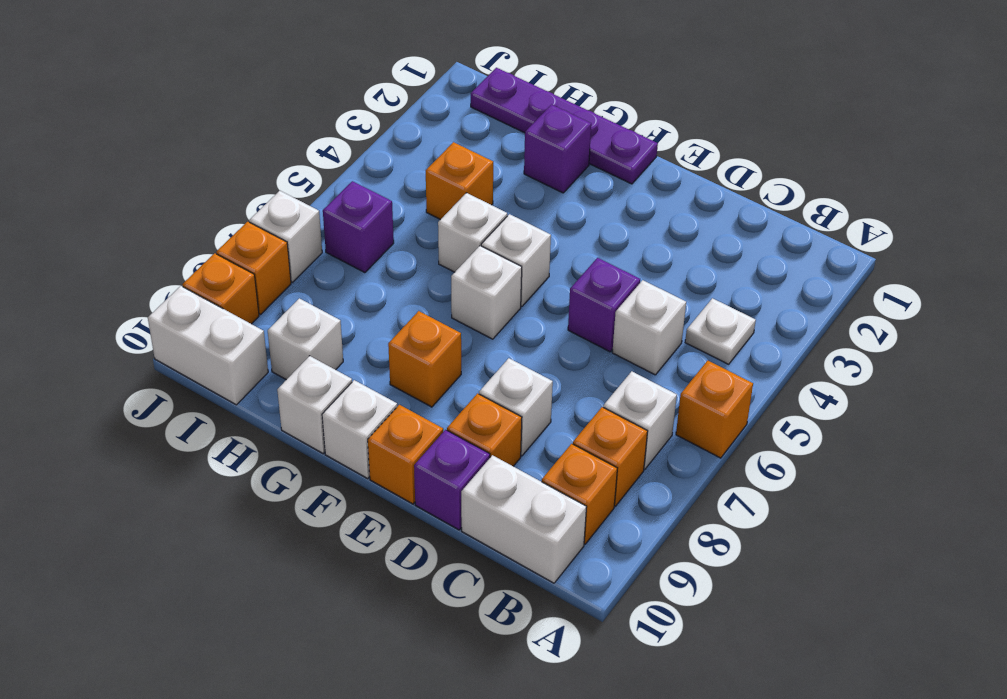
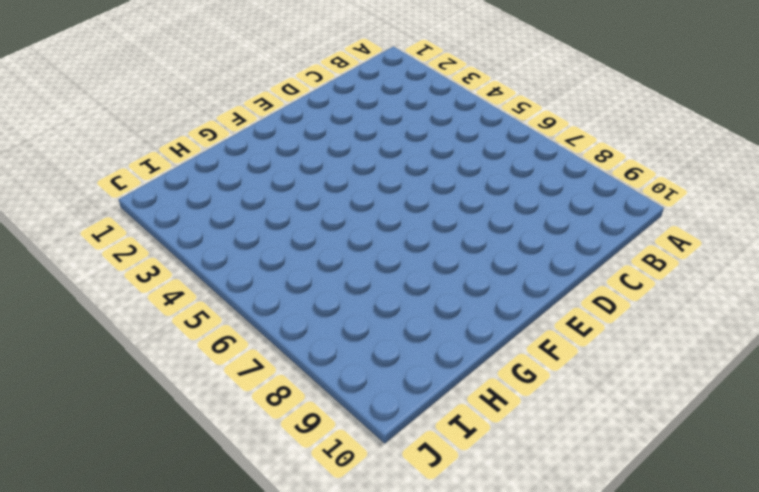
none -> orange 1x1 brick [676,361,753,458]
none -> white 1x1 plate [685,298,756,364]
none -> white 1x1 brick [603,371,677,469]

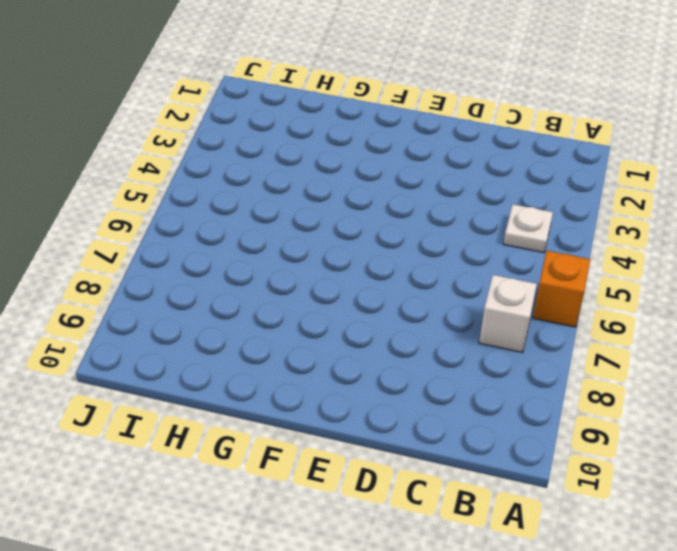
none -> orange 1x1 brick [573,407,648,506]
none -> orange 1x1 brick [542,444,617,544]
none -> white 1x2 brick [461,455,586,583]

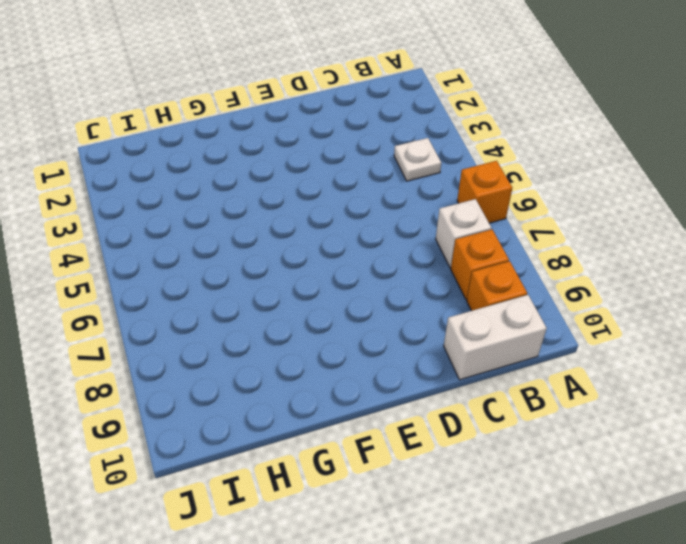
none -> white 1x1 brick [612,280,686,375]
none -> purple 1x1 brick [568,258,640,352]
none -> white 1x1 brick [479,358,553,456]

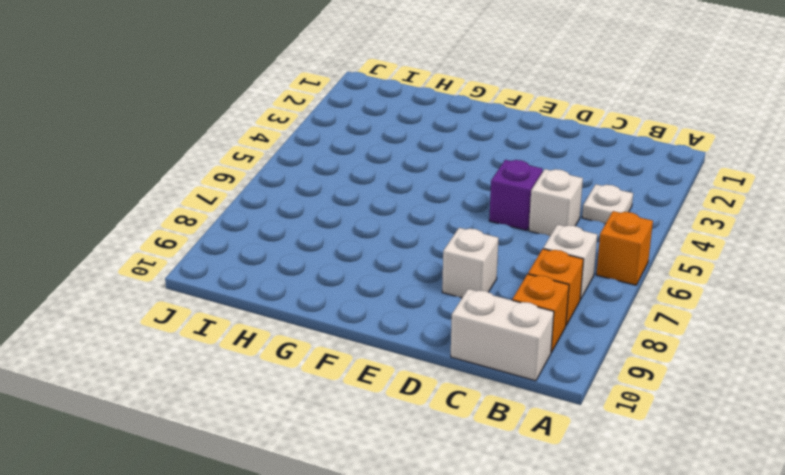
none -> orange 1x1 brick [447,393,522,466]
none -> purple 1x1 brick [414,430,490,530]
none -> orange 1x1 brick [368,405,443,504]

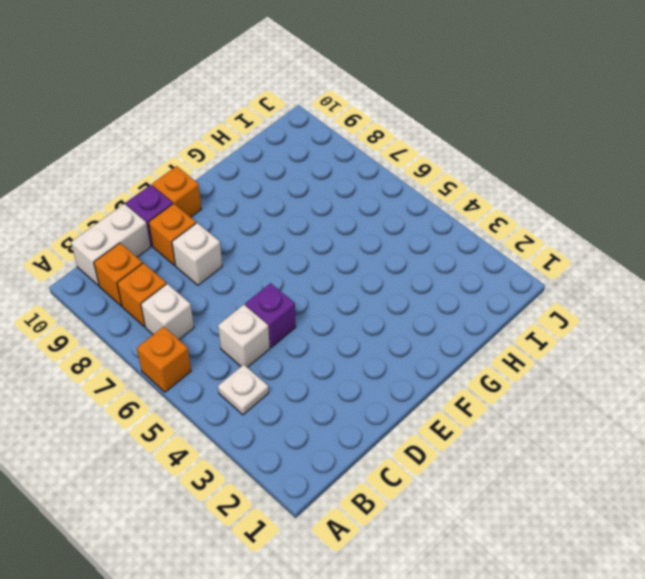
none -> purple 1x4 plate [471,68,658,184]
none -> white 1x1 brick [481,214,551,307]
none -> white 1x1 brick [451,246,522,339]

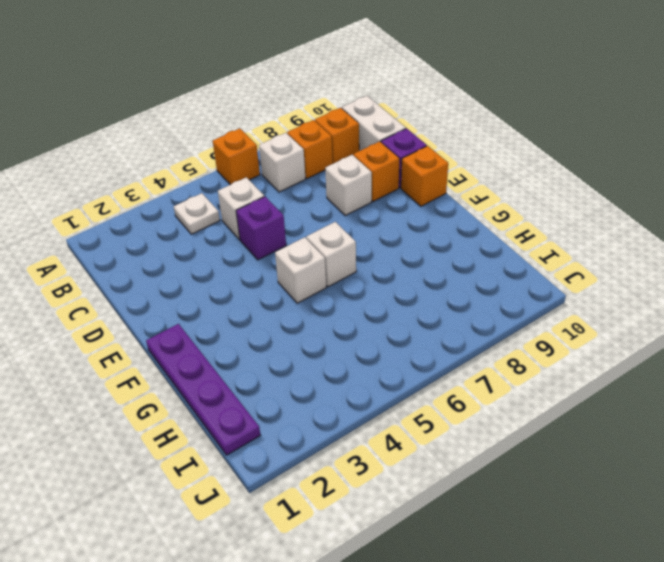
none -> orange 1x1 brick [388,311,461,407]
none -> white 1x1 brick [322,380,397,478]
none -> purple 1x1 brick [524,105,591,193]

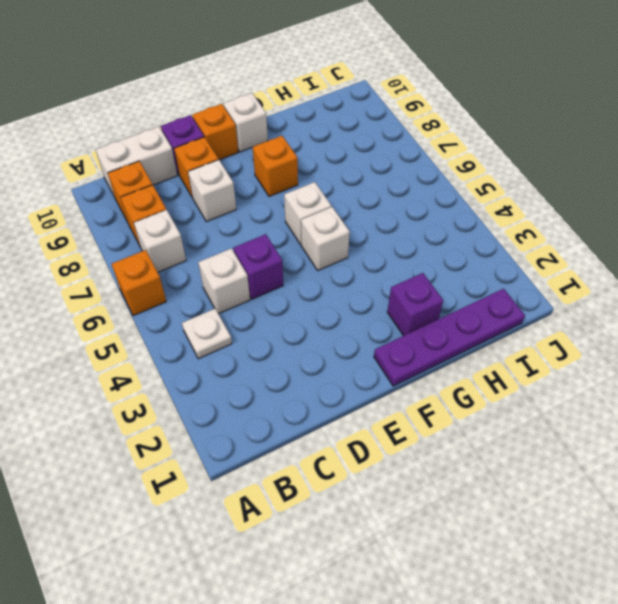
none -> white 1x1 brick [438,193,507,272]
none -> white 1x1 brick [277,356,352,453]
none -> orange 1x1 brick [426,142,493,220]

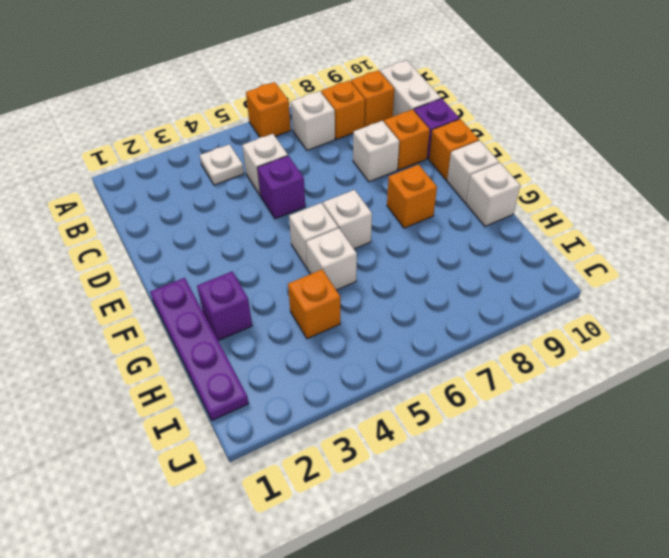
none -> white 1x1 brick [268,298,343,380]
none -> purple 1x1 brick [323,181,394,273]
none -> white 1x2 brick [148,286,268,405]

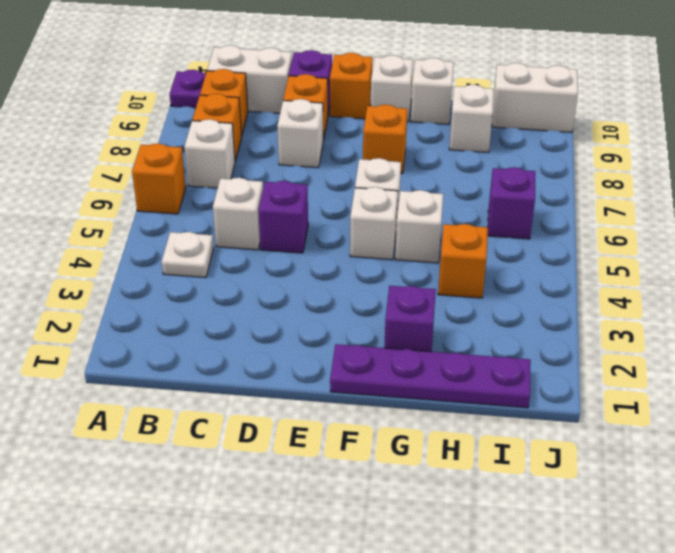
purple 1x1 plate [170,70,206,108] -> none
none -> white 1x1 brick [249,191,322,282]
none -> orange 1x1 brick [216,222,291,314]
none -> orange 1x1 brick [182,253,259,324]

